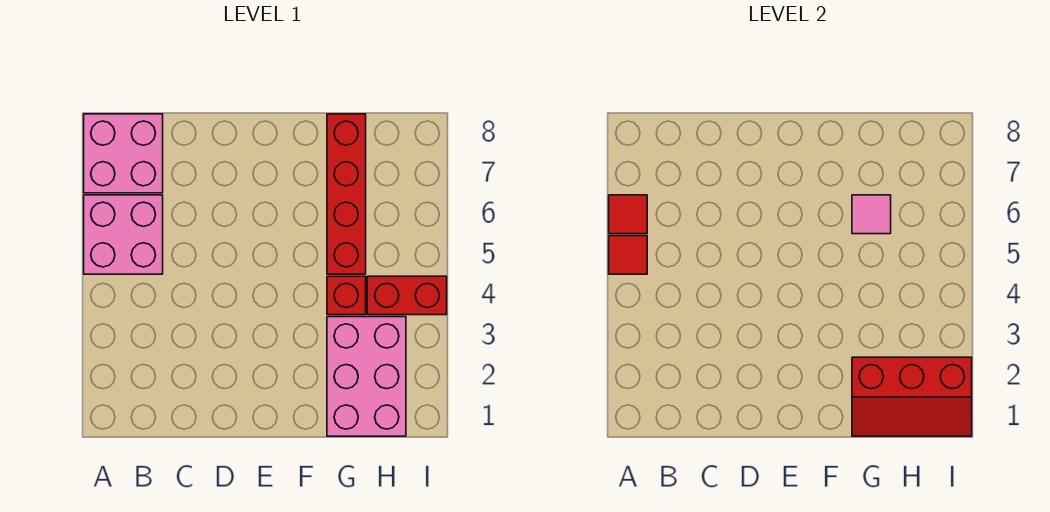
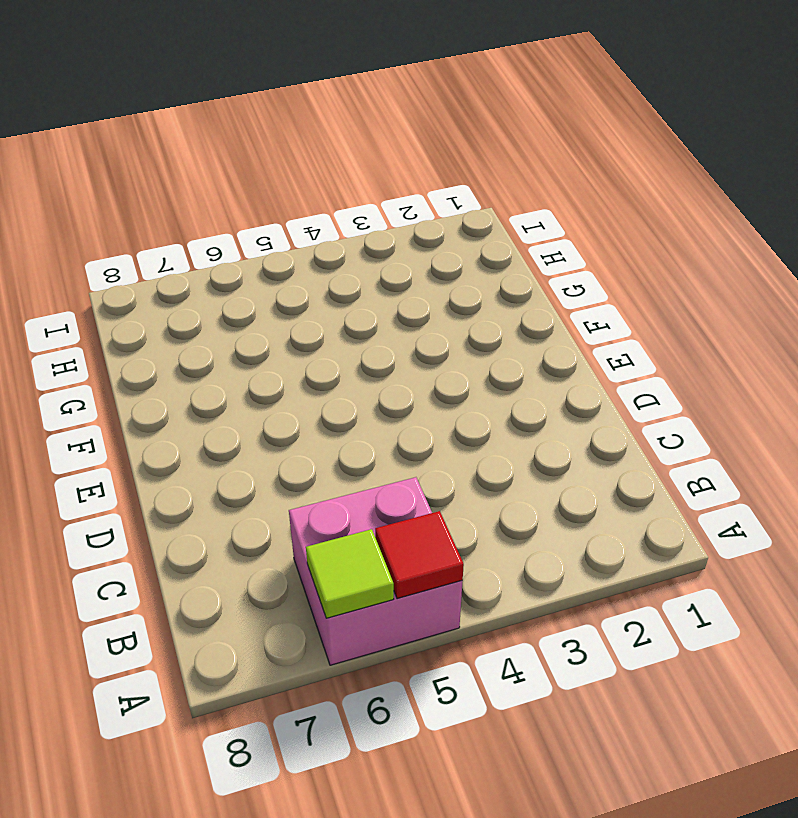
lime 1x1 tile [306,529,394,618] -> red 1x1 tile [609,195,647,234]
none -> pink 2x2 brick [84,114,163,193]
none -> pink 2x3 brick [327,317,406,436]

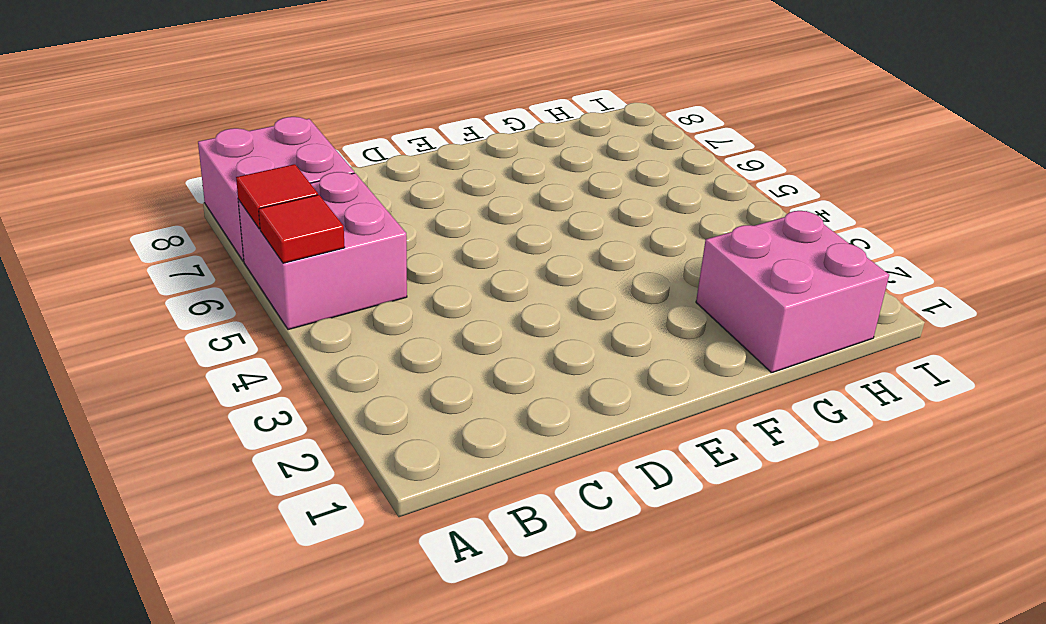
pink 2x2 brick [696,211,889,373] -> pink 2x3 brick [327,317,406,436]
none -> red 1x1 brick [327,276,366,315]
none -> red 1x4 brick [327,114,366,274]

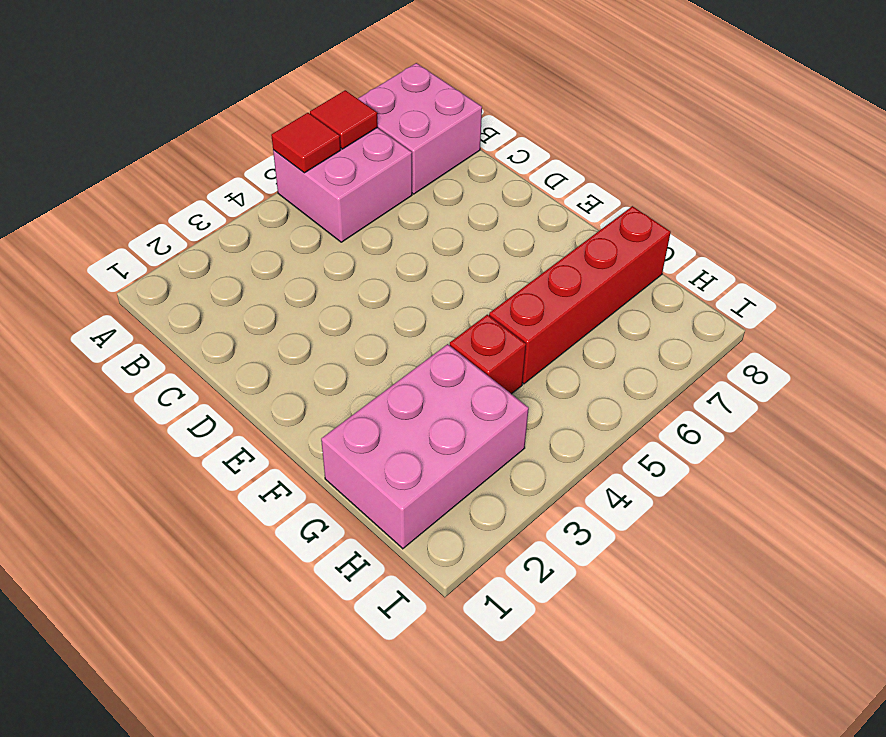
none -> red 1x2 brick [367,276,447,315]
none -> red 2x3 slope [852,357,972,436]

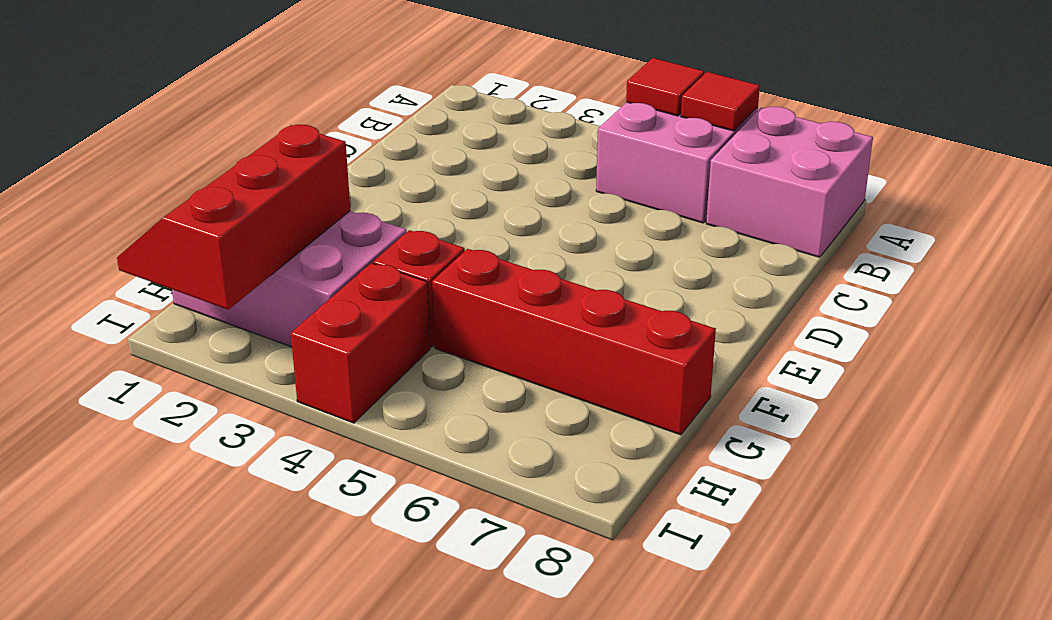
none -> pink 1x1 tile [852,195,891,234]

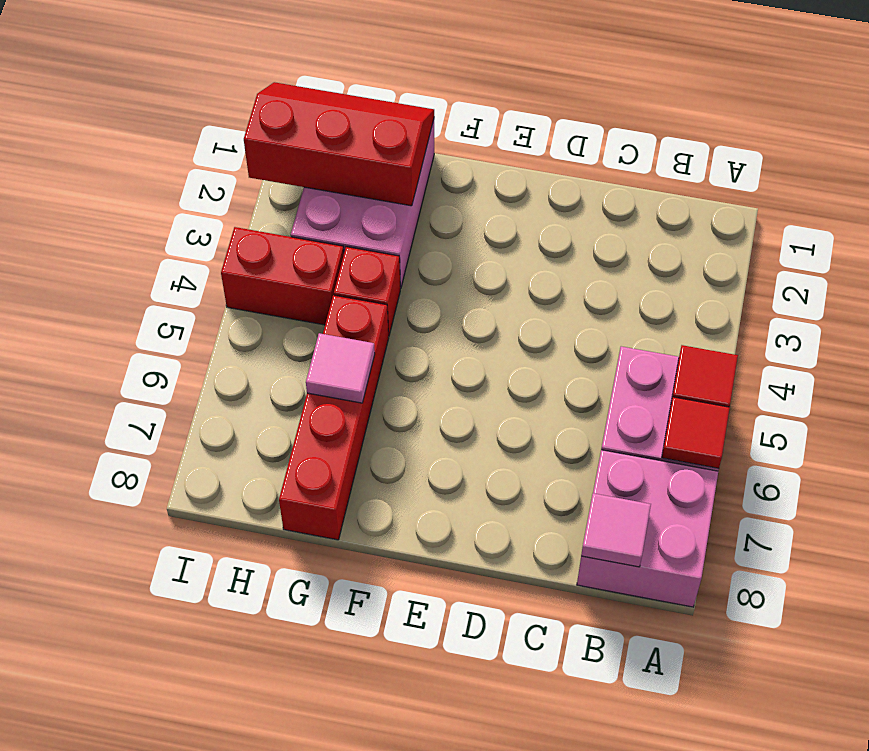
pink 1x1 tile [581,493,651,567] -> none

